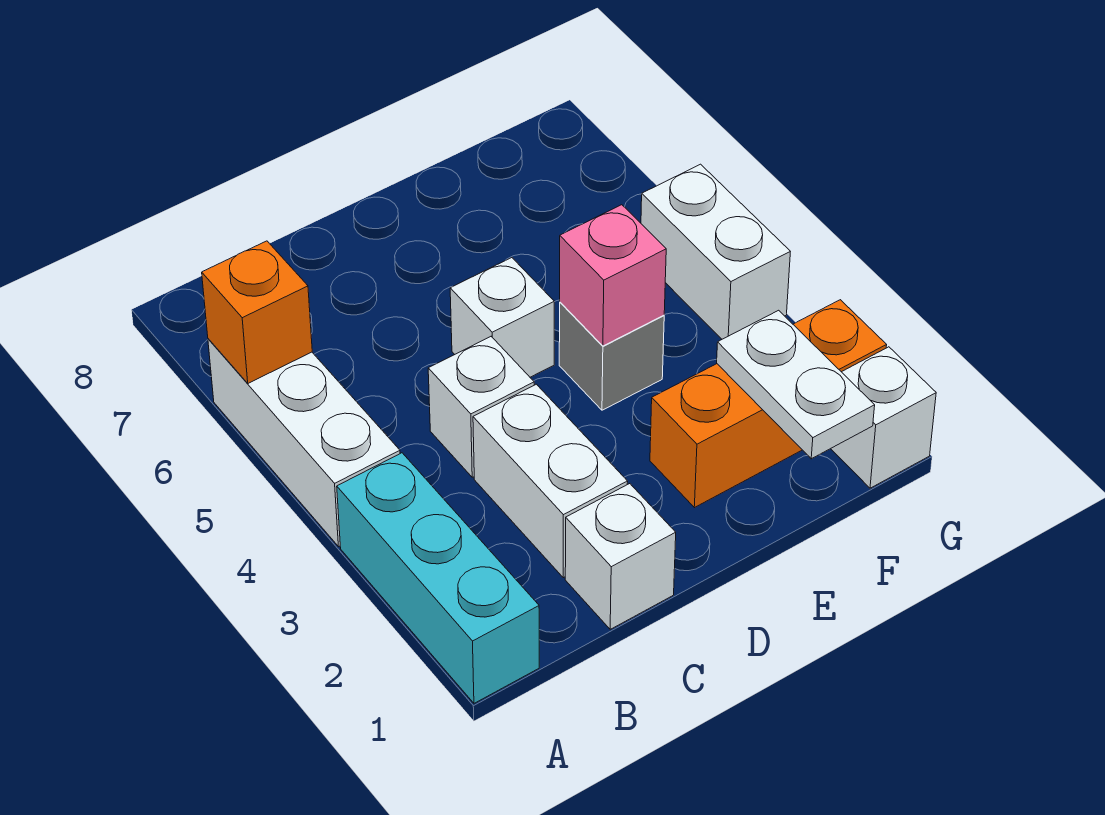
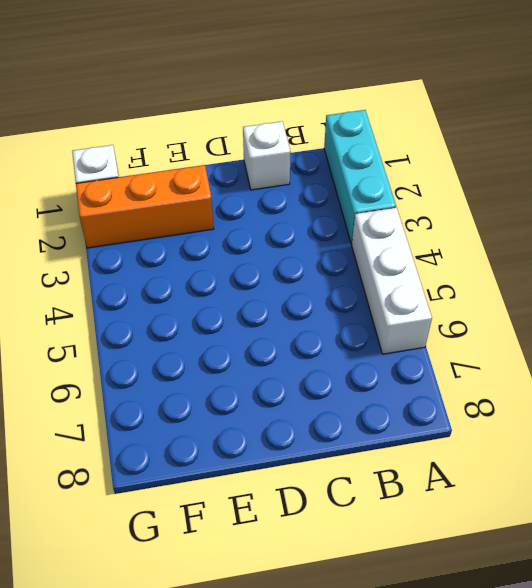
none -> white 1x2 brick [473,384,628,578]
none -> white 1x1 brick [428,337,534,477]
none -> white 1x1 brick [450,258,554,377]

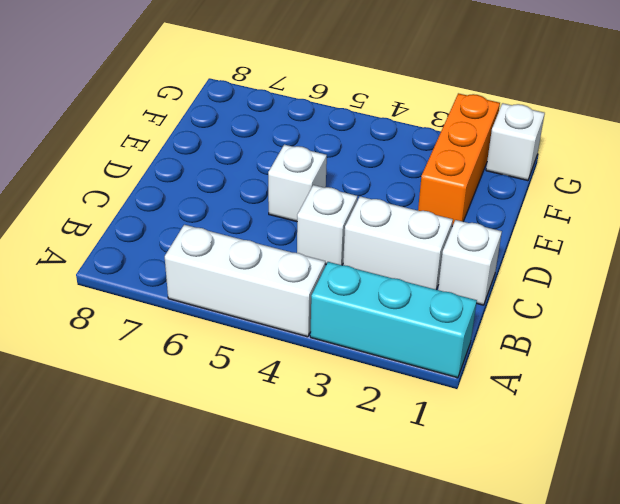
none -> grey 1x1 brick [559,302,664,410]
none -> white 1x2 brick [641,164,790,339]
none -> orange 1x1 brick [202,241,312,383]

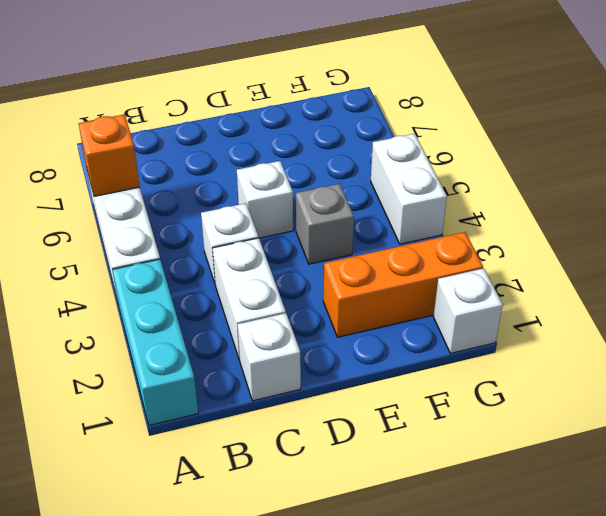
none -> pink 1x1 brick [560,205,666,346]
none -> white 1x2 plate [717,310,875,459]

